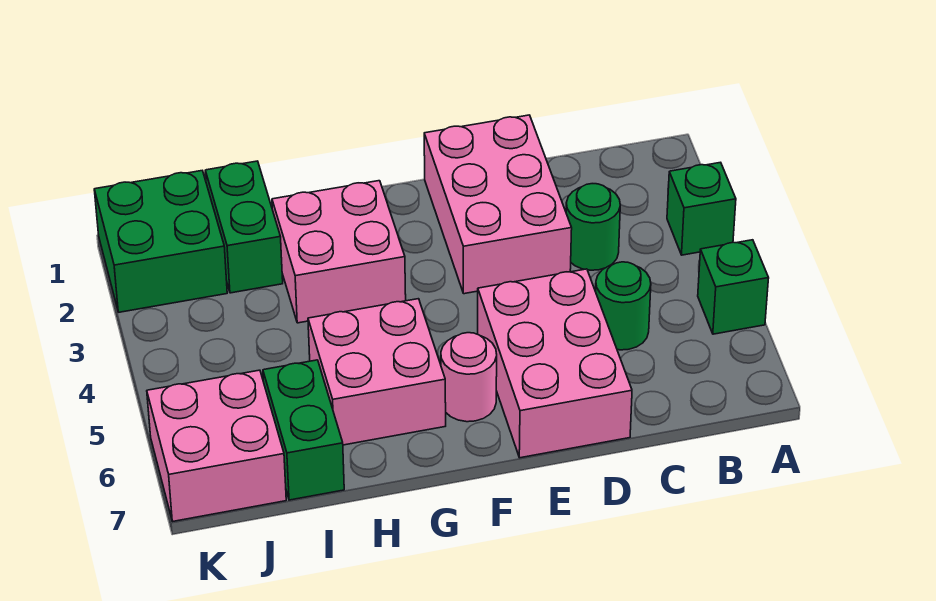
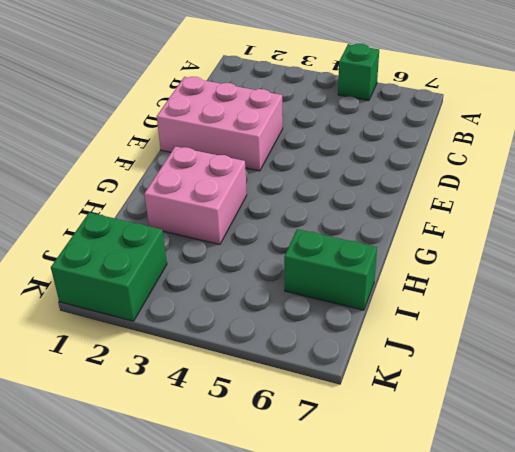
none -> green 1x1 brick [667,162,736,255]
none -> green 1x1 round brick [566,184,620,270]
none -> green 1x1 round brick [596,262,651,350]

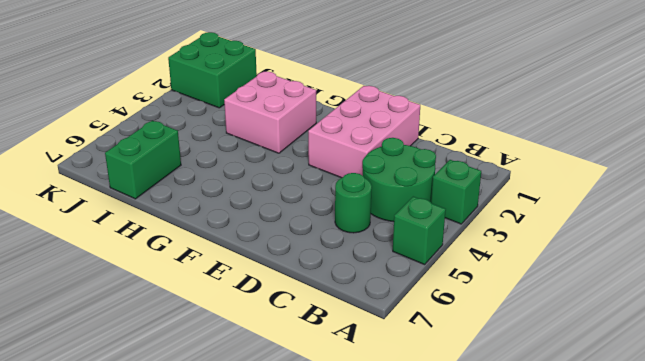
green 2x2 round brick [362,138,436,222] -> green 1x1 round brick [566,184,620,270]
none -> pink 2x3 brick [478,269,632,458]
none -> pink 1x1 round brick [441,333,497,422]
none -> pink 2x2 brick [308,299,446,445]

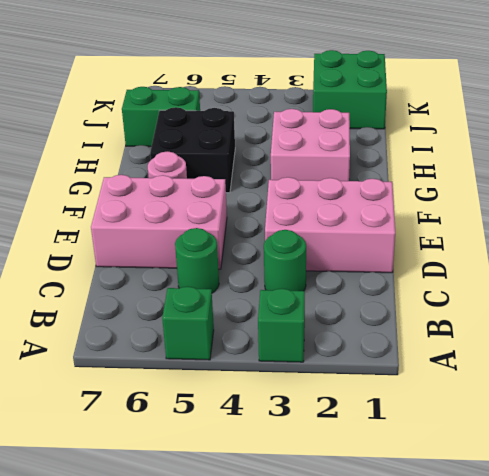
black 2x2 brick [150,107,235,193] -> pink 2x2 brick [308,299,446,445]
none -> green 1x2 brick [205,161,283,293]
none -> pink 2x2 brick [147,370,286,521]

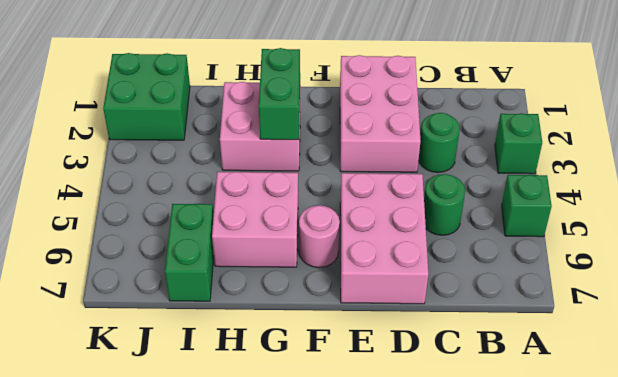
green 1x2 brick [259,48,300,140] -> green 1x2 brick moved to [205,161,283,293]
none -> pink 2x2 brick [147,370,286,521]

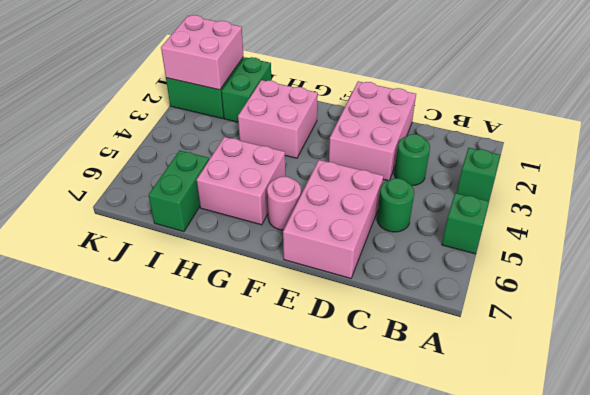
pink 2x2 brick [161,15,243,90] -> pink 2x2 brick moved to [147,370,286,521]

